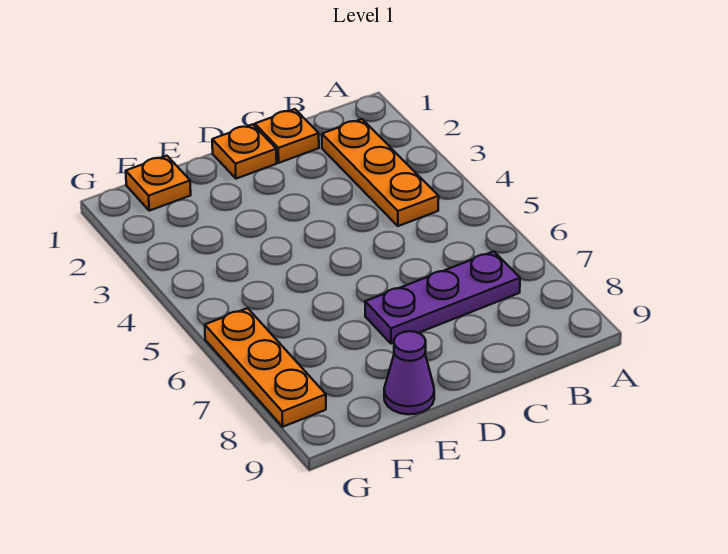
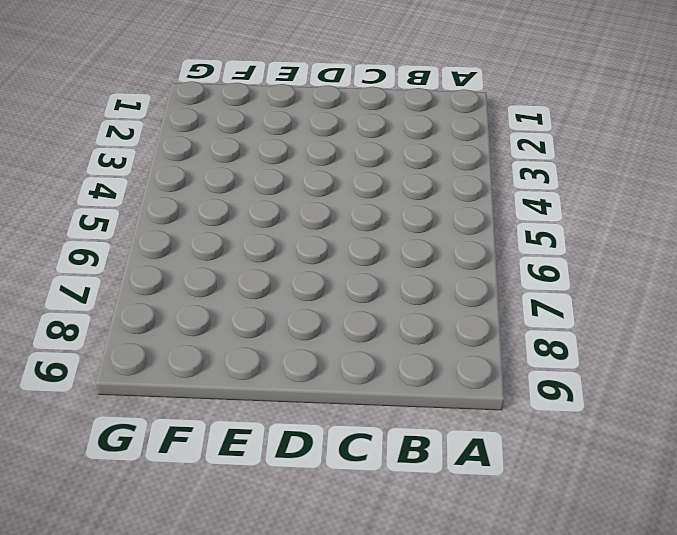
none -> orange 1x3 plate [322,119,439,226]
none -> purple 1x3 plate [365,251,520,344]

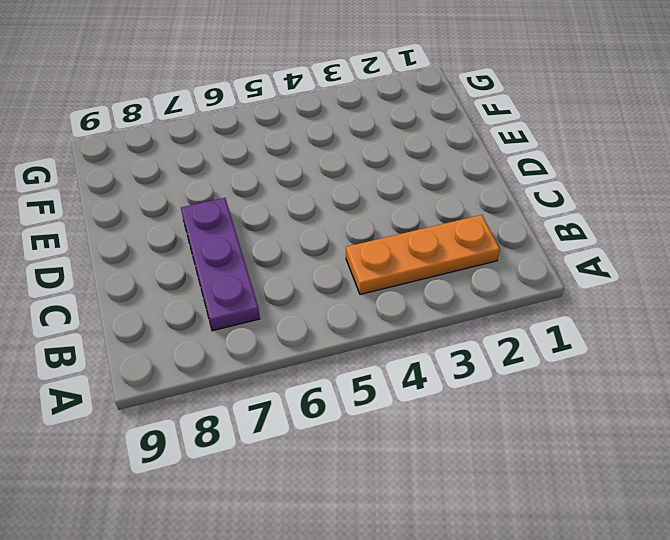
none -> orange 1x1 plate [255,109,319,163]
none -> orange 1x1 plate [212,124,277,179]

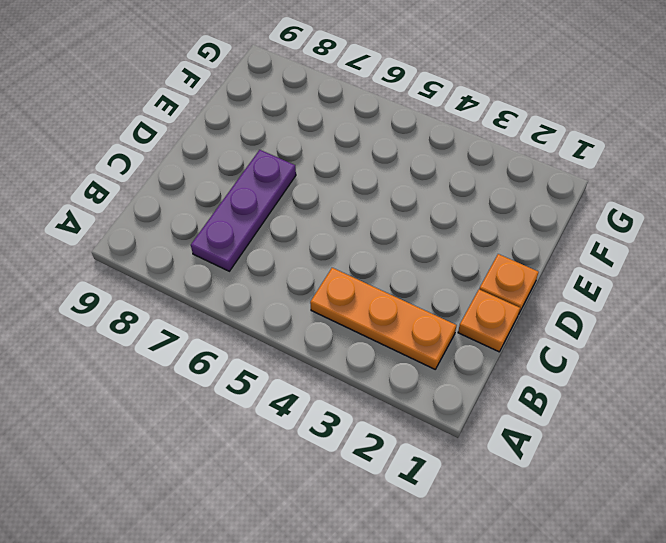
none -> purple 1x1 cone [384,331,434,414]
none -> orange 1x1 plate [126,156,191,211]

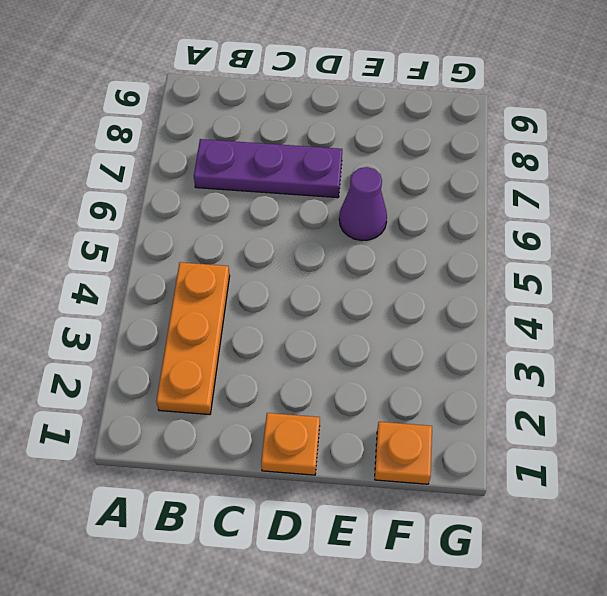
purple 1x1 cone [339,167,387,241] -> purple 1x1 cone moved to [384,331,434,414]
none -> orange 1x1 plate [255,109,319,163]
none -> orange 1x3 plate [205,308,326,427]

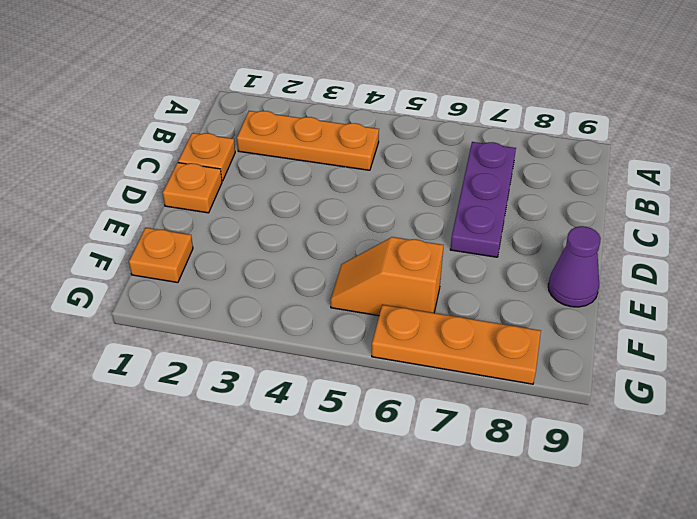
orange 1x2 slope [330,237,444,316] -> none

